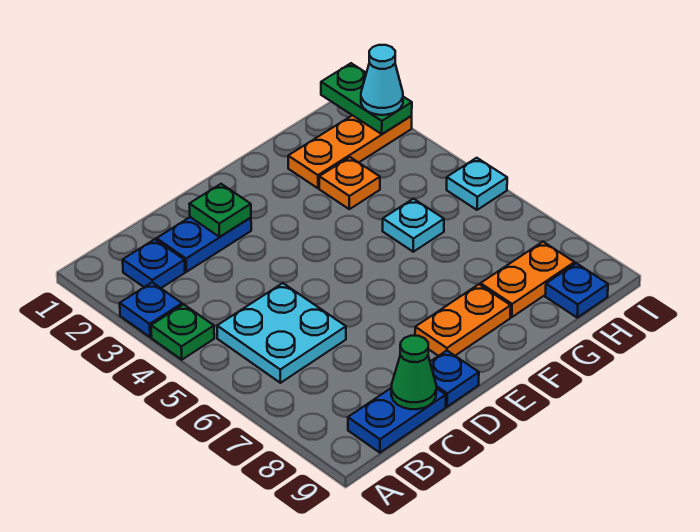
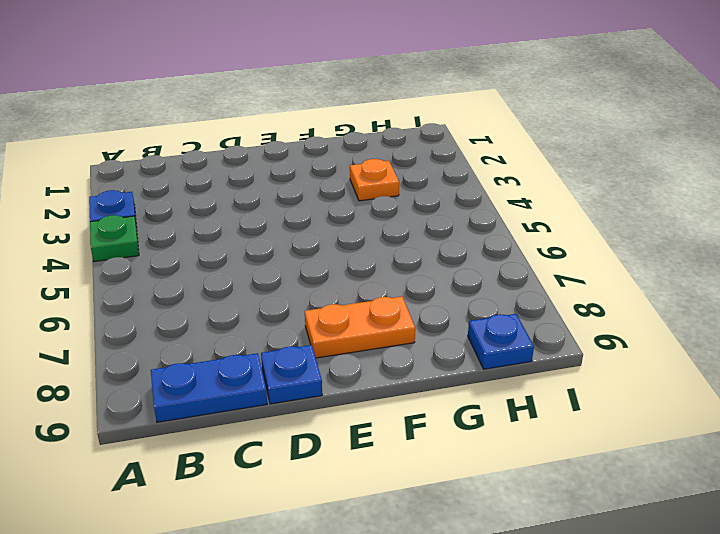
none -> blue 1x1 plate [123,239,185,288]
none -> cyan 2x2 plate [217,283,346,383]
none -> blue 1x2 plate [156,217,251,272]

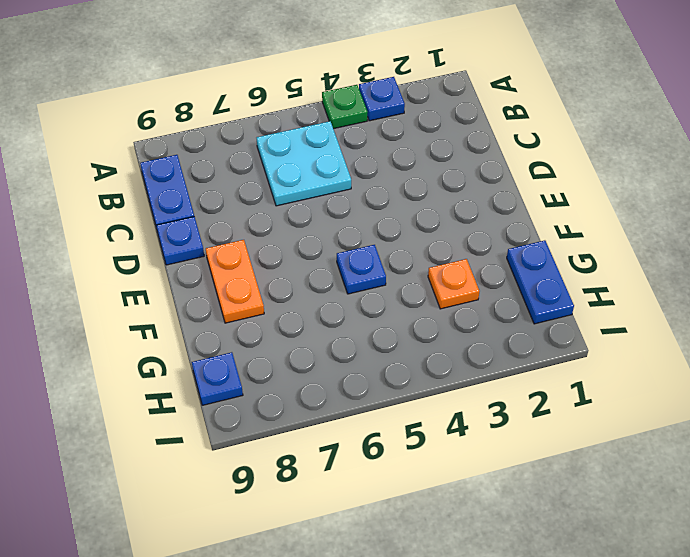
blue 1x1 plate [337,245,386,294] -> blue 1x1 plate moved to [123,239,185,288]
blue 1x2 plate [507,240,574,324] -> blue 1x2 plate moved to [156,217,251,272]
none -> orange 1x3 plate [288,115,412,188]
none -> cyan 1x1 plate [383,199,444,252]
none -> orange 1x2 plate [480,242,575,317]

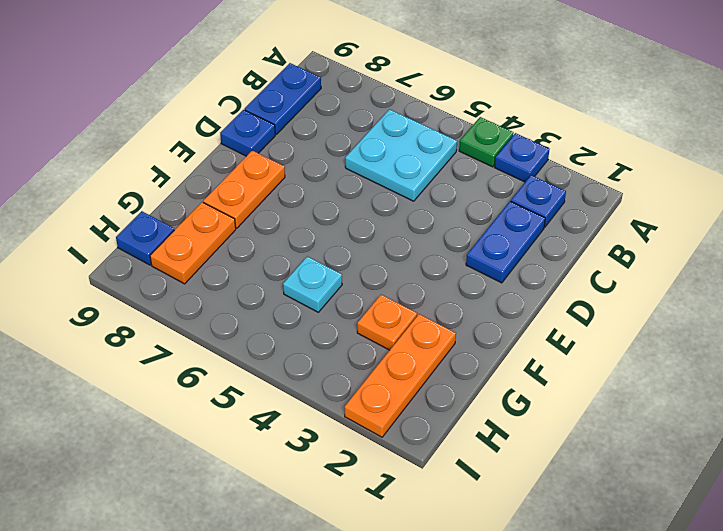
none -> cyan 1x1 plate [447,158,507,210]
none -> green 1x1 cone [391,336,436,409]
none -> green 1x1 plate [189,184,251,237]

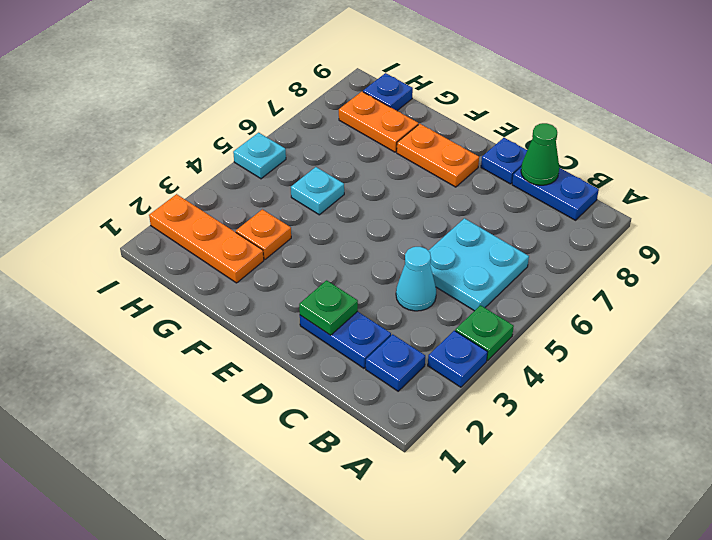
cyan 1x1 cone [396,247,436,311] -> cyan 1x1 cone moved to [361,45,403,115]
none -> green 1x2 plate [321,63,412,134]

